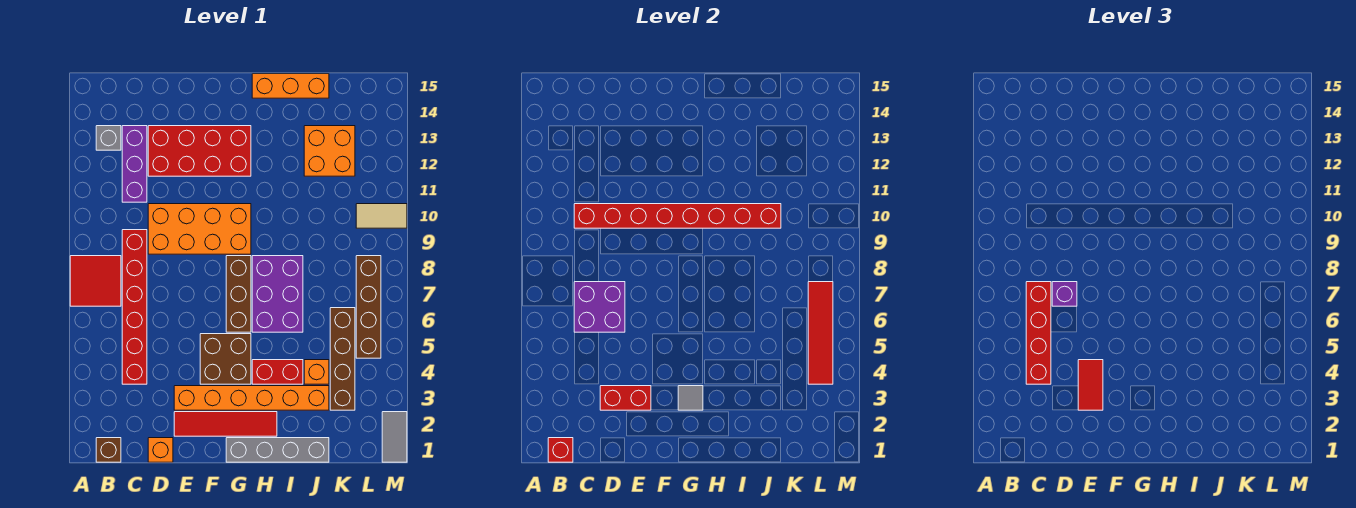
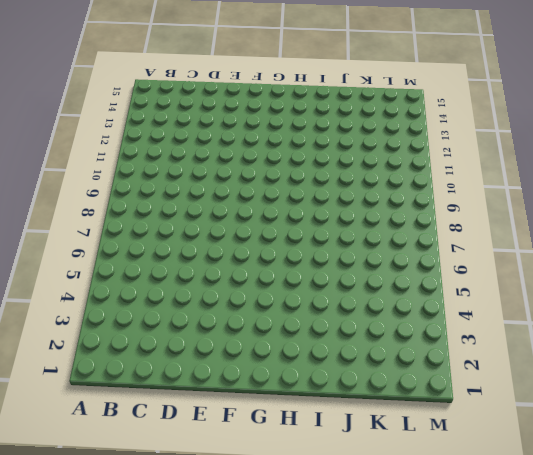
none -> red 2x2 tile [70,256,121,306]
none -> brown 1x1 brick [96,438,121,462]
none -> grey 1x1 brick [96,126,121,150]
none -> red 1x6 brick [122,230,147,384]

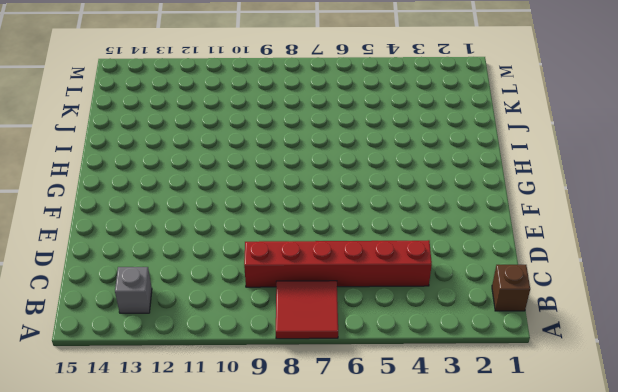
none -> purple 1x3 brick [122,126,147,202]
none -> orange 1x1 brick [148,438,173,462]
none -> orange 2x4 brick [148,204,251,254]
none -> red 2x4 brick [148,126,251,176]

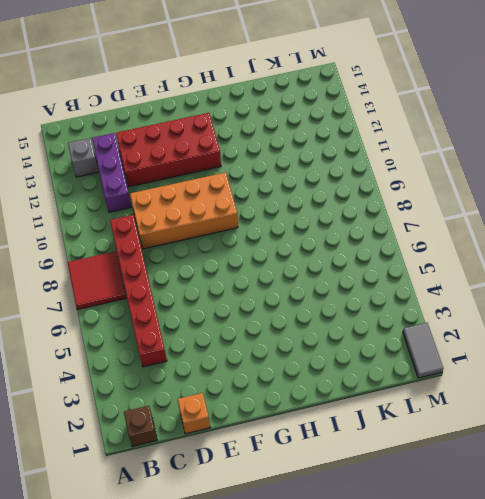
none -> red 1x4 tile [174,412,277,436]
none -> orange 1x6 brick [174,386,329,410]
none -> brown 2x2 brick [200,334,251,384]
none -> grey 1x4 brick [226,438,329,462]

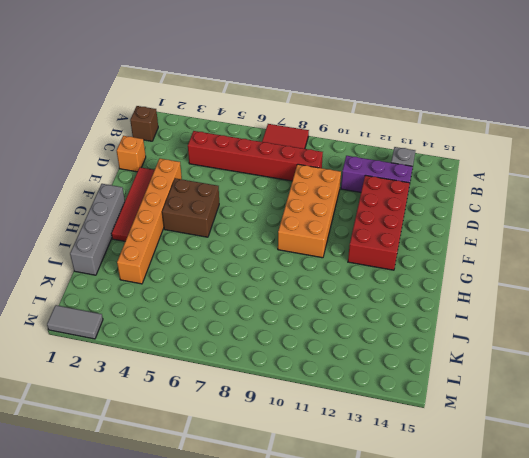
none -> brown 1x3 brick [226,256,251,332]
none -> red 1x2 brick [252,360,303,384]
none -> purple 2x3 brick [252,256,303,332]
none -> orange 1x3 brick [252,74,329,98]

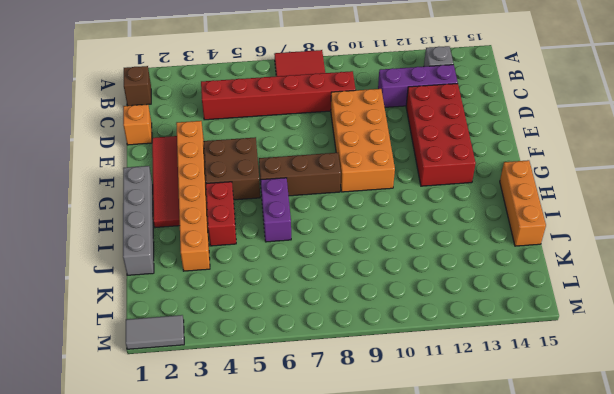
purple 1x2 brick [261,178,291,242] -> purple 2x3 brick [252,256,303,332]
none -> orange 1x1 brick [304,360,329,384]
none -> orange 2x2 brick [304,126,355,176]
none -> brown 1x4 brick [330,308,355,410]
none -> brown 1x4 brick [356,256,381,358]

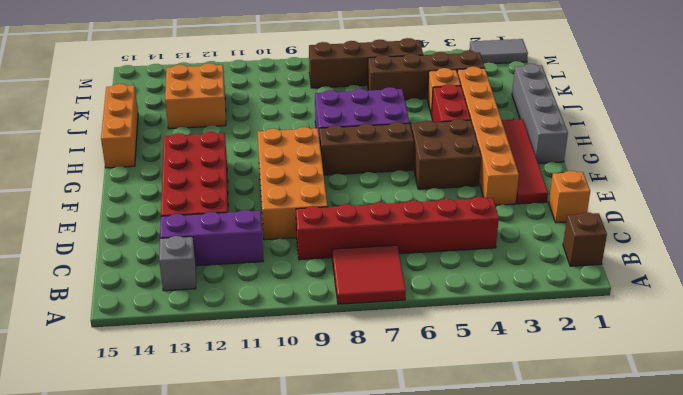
none -> tan 1x2 tile [356,204,407,228]
none -> red 1x1 brick [548,438,573,462]
none -> purple 2x2 brick [574,282,625,332]
none -> red 1x8 brick [574,204,781,228]

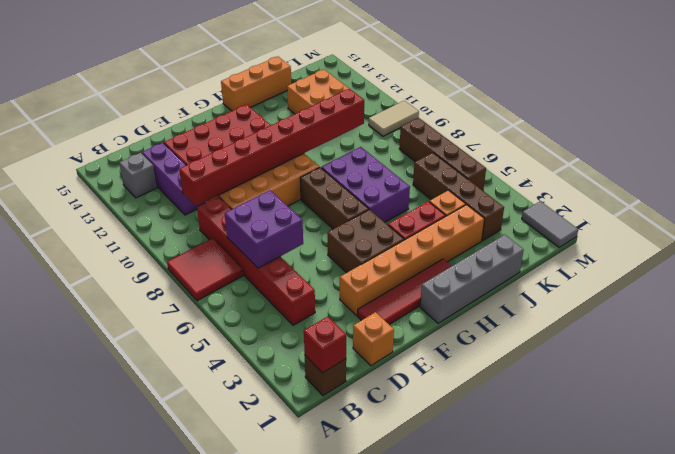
none -> red 1x2 brick [600,386,651,410]
none -> grey 1x1 tile [678,386,703,410]
none -> red 1x4 tile [808,282,833,384]
none -> red 1x4 brick [1026,282,1051,384]

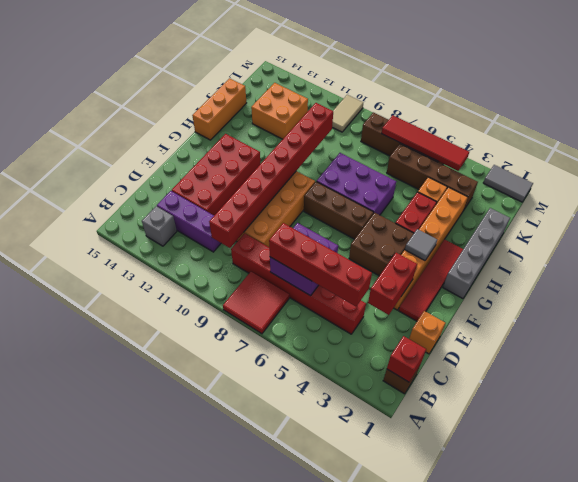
none -> purple 1x1 brick [1052,282,1077,306]
none -> red 1x2 tile [1078,360,1103,410]

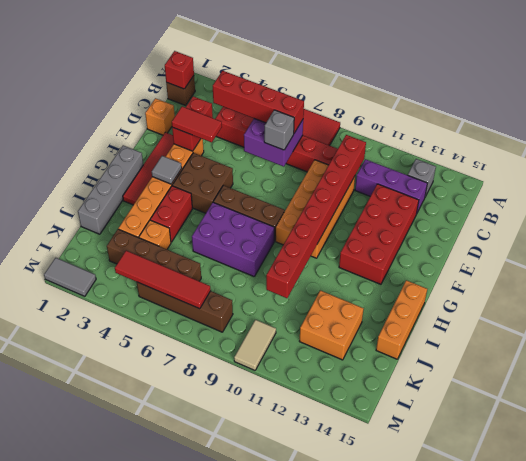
grey 1x1 brick [264,110,294,150] -> purple 1x1 brick [1052,282,1077,306]

